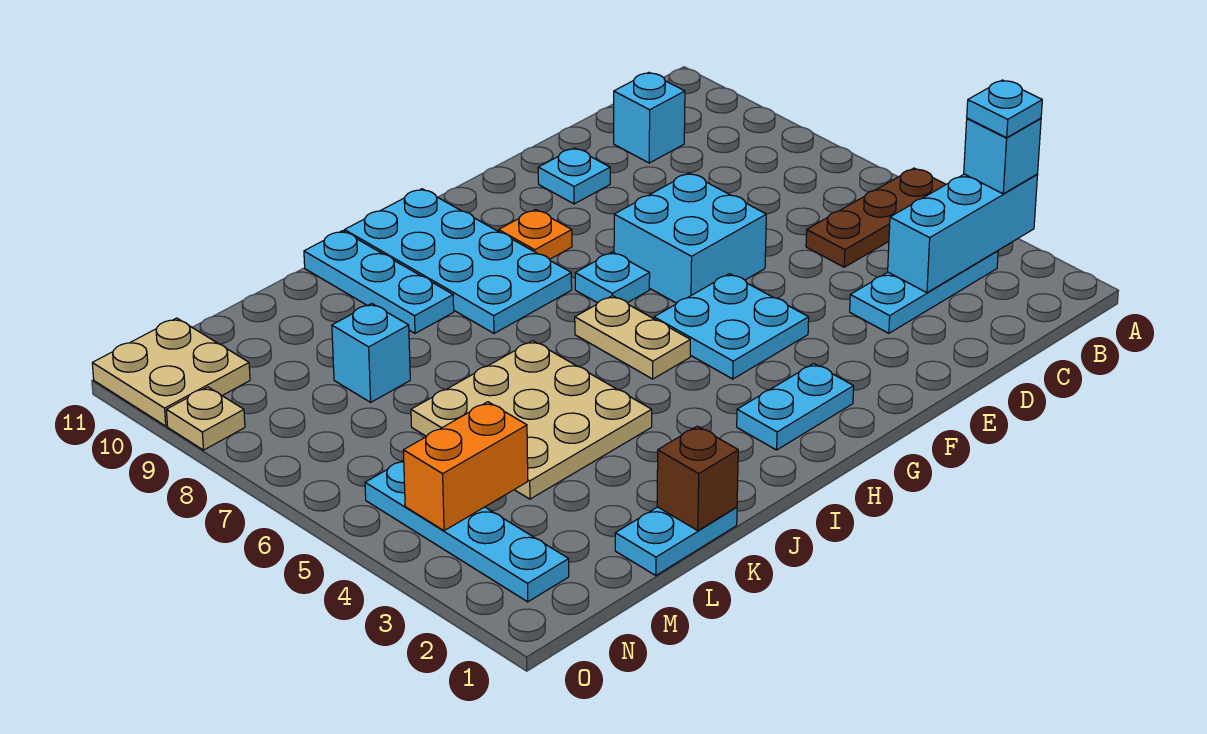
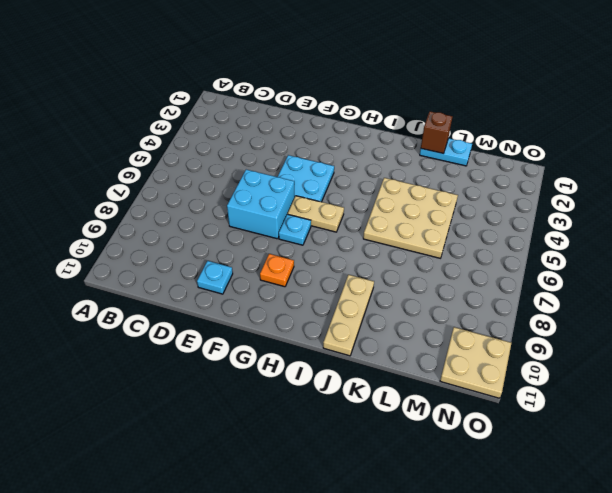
tan 1x2 plate [288,196,344,232] -> tan 1x2 plate turned to [575,296,690,379]
tan 1x3 plate [323,275,374,356] -> cyan 1x3 plate [304,231,454,333]
none -> brown 1x3 plate [806,168,946,267]
none -> cyan 1x3 plate [850,251,998,333]
none -> cyan 1x1 brick [614,73,685,163]

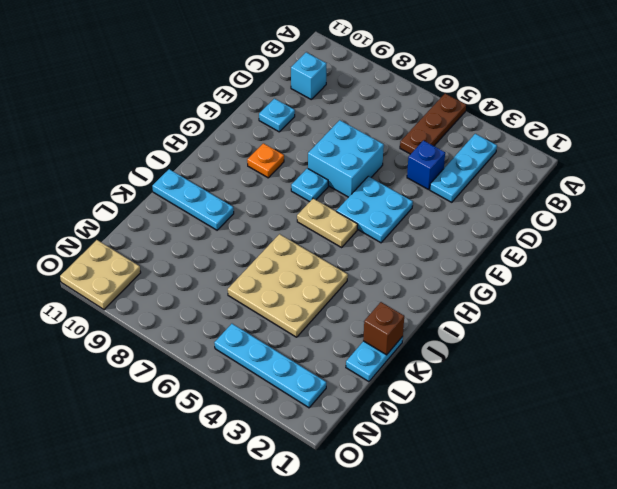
blue 1x1 brick [407,140,445,190] -> none
none -> cyan 1x2 plate [737,364,854,450]
none -> cyan 2x4 plate [345,189,572,333]
none -> cyan 1x1 brick [332,304,410,402]

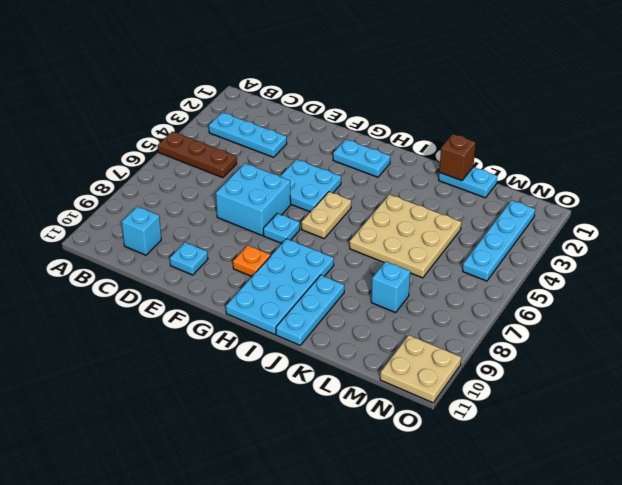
none -> tan 1x1 plate [166,387,245,450]
none -> cyan 1x3 brick [888,174,1038,293]
none -> orange 1x2 brick [403,402,528,531]

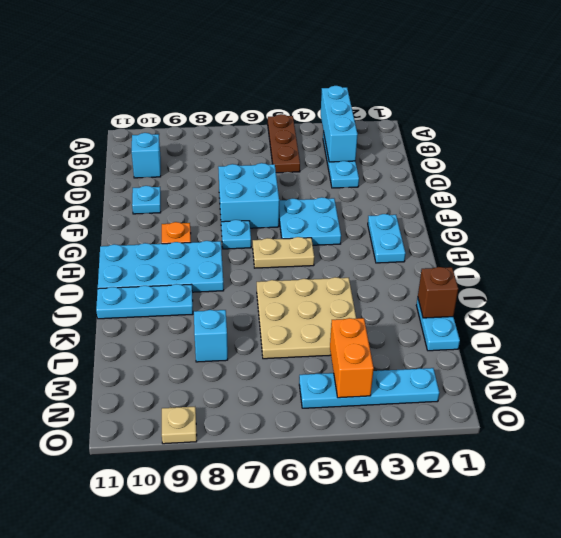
none -> tan 2x2 plate [92,318,250,426]
none -> cyan 1x1 brick [964,118,1041,194]
none -> cyan 1x1 plate [967,80,1042,138]

